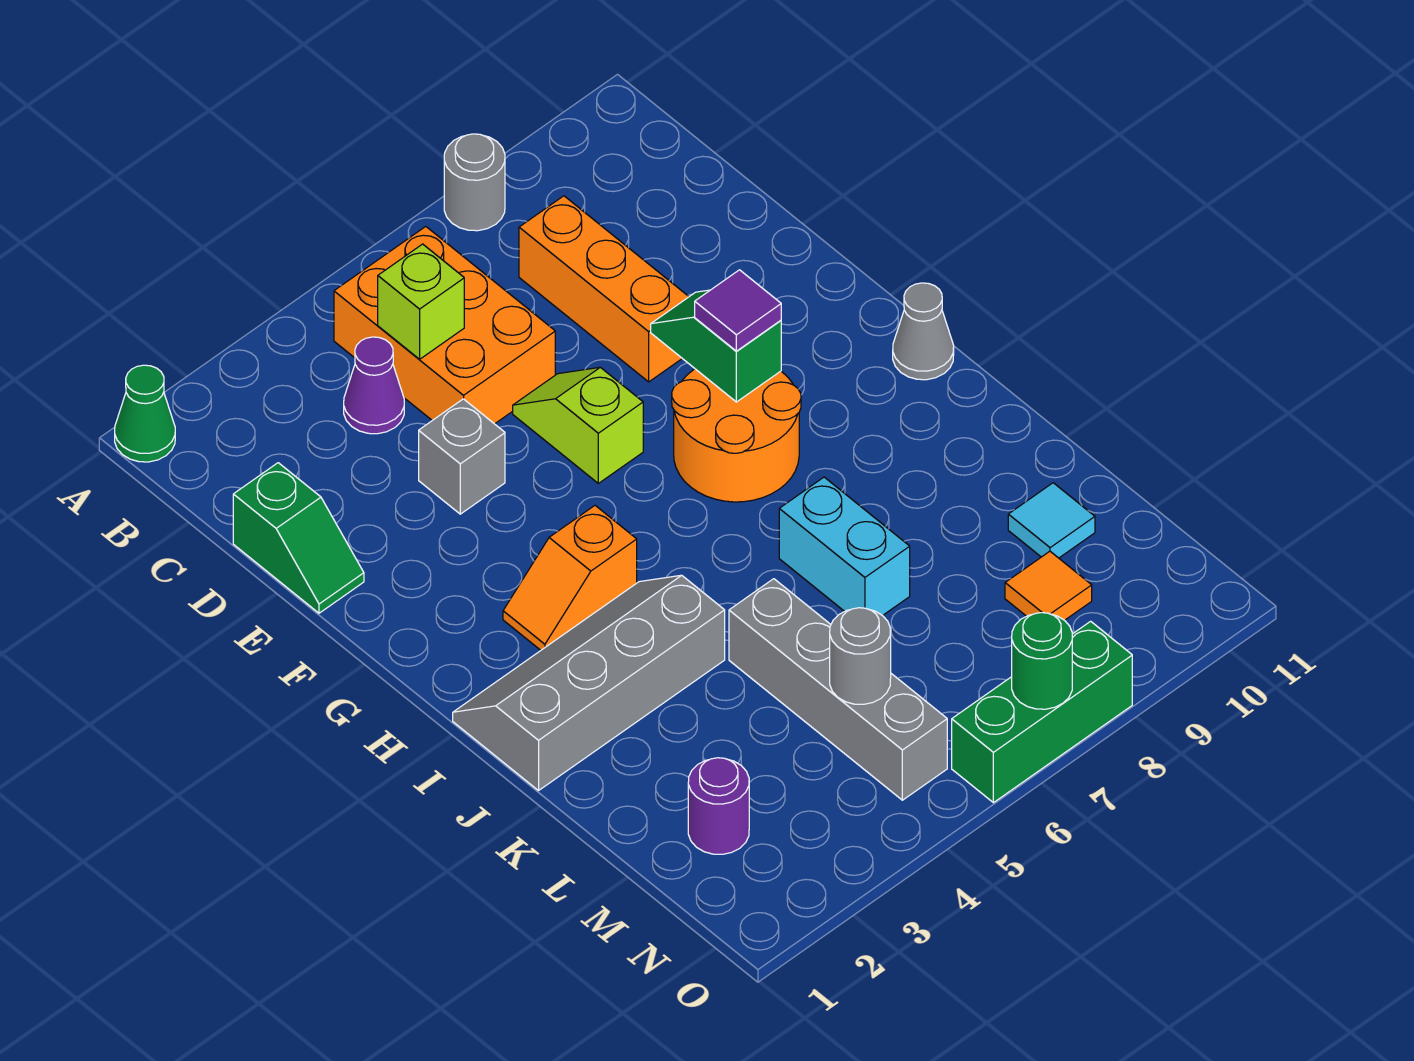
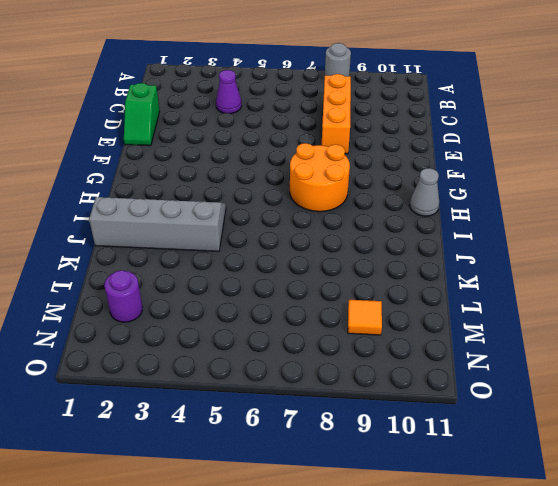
none -> green 1x1 cone [115,365,175,462]
none -> orange 2x3 brick [334,227,555,424]
none -> grey 1x1 brick [419,399,505,514]

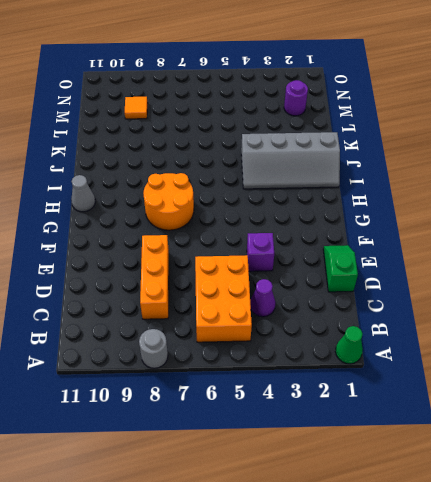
purple 1x1 brick [247,233,274,271] -> grey 1x1 brick [419,399,505,514]
none -> lime 1x2 slope [513,367,643,483]
none -> orange 1x2 slope [503,506,637,650]
none -> cyan 1x2 brick [779,477,910,615]

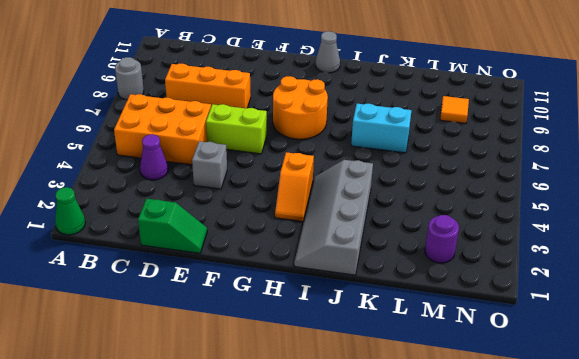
lime 1x2 brick [206,104,267,154] -> lime 1x2 slope [513,367,643,483]
none -> grey 1x4 brick [729,579,947,800]
none -> cyan 1x1 tile [1008,483,1095,558]
none -> green 1x3 brick [952,621,1132,803]

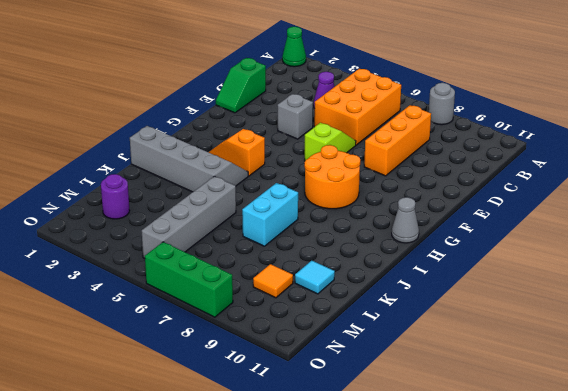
none -> lime 1x1 brick [378,244,464,359]
none -> green 1x2 slope [651,290,781,402]
none -> grey 1x1 round brick [830,608,891,704]

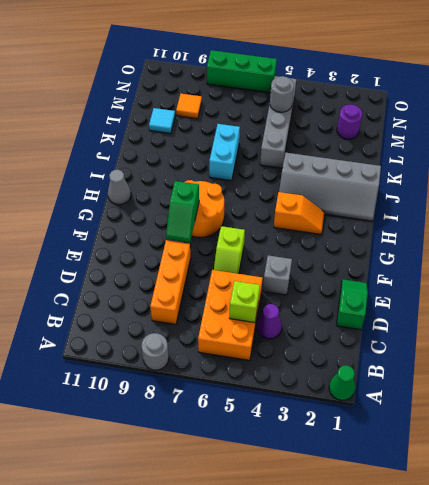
none -> green 1x1 round brick [1012,613,1072,709]
none -> purple 1x1 tile [695,270,781,351]

